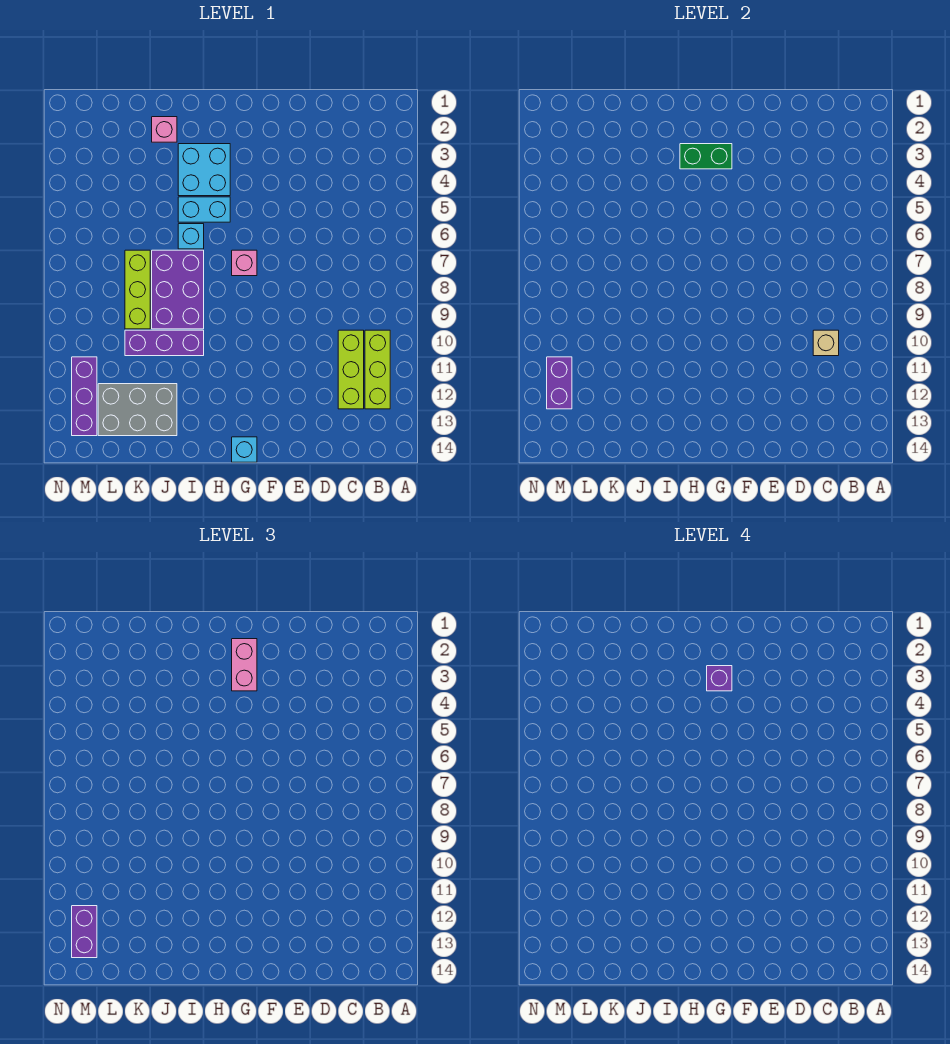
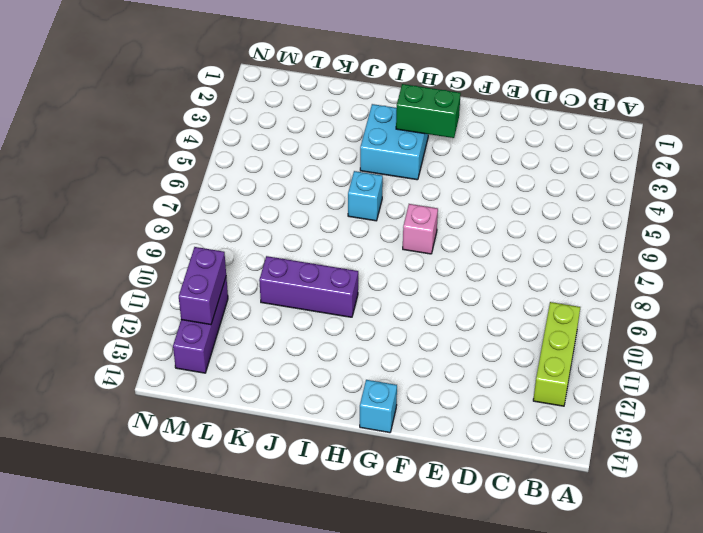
none -> lime 1x3 brick [338,330,364,409]
none -> cyan 1x2 brick [178,197,230,222]
none -> purple 2x3 brick [152,250,204,329]

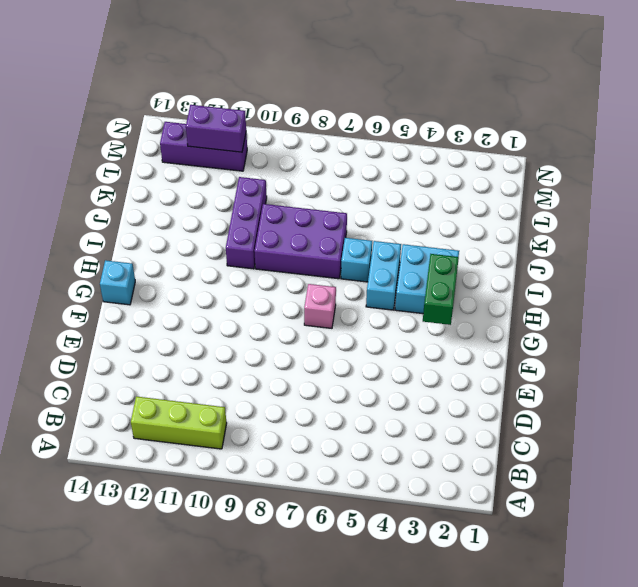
none -> lime 1x3 brick [338,330,364,409]
none -> pink 1x1 brick [152,117,177,142]
none -> grey 2x3 brick [98,384,177,436]

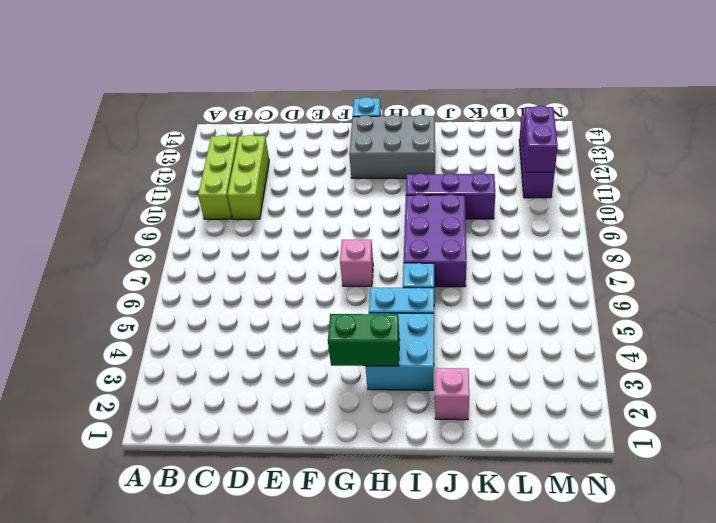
grey 2x3 brick [349,115,435,178] -> grey 2x3 brick moved to [98,384,177,436]
none -> lime 1x3 brick [125,250,150,329]
none -> tan 1x1 brick [813,330,839,356]
none -> pink 1x2 brick [232,639,257,691]

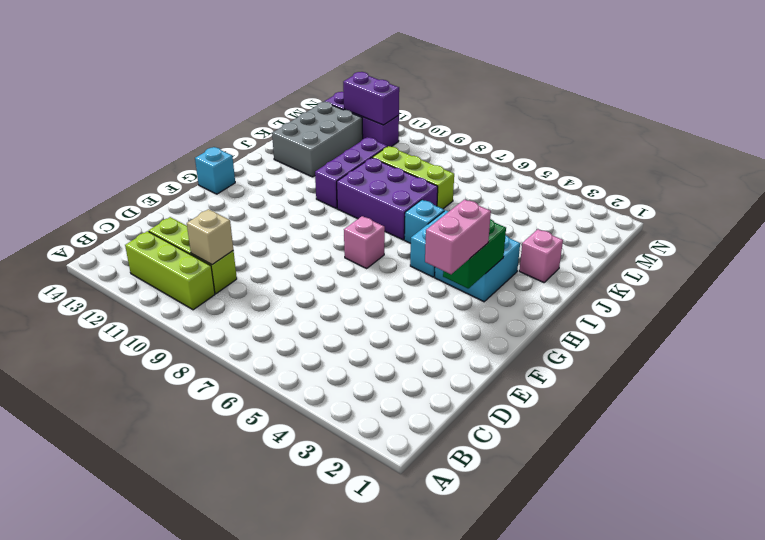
pink 1x2 brick [425,200,491,274] -> pink 1x2 brick turned to [232,639,257,691]
none -> purple 1x2 brick [72,906,97,958]
none -> purple 1x1 brick [707,666,732,691]

